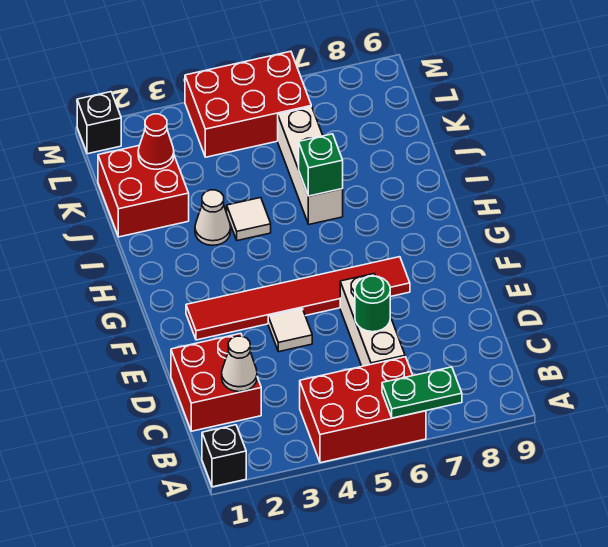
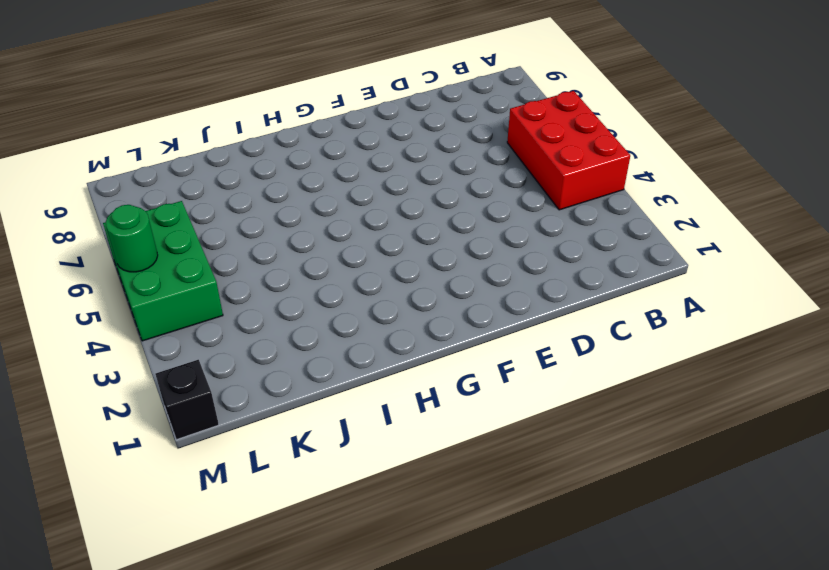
green 2x3 brick [103,201,223,341] -> red 2x3 brick [185,51,311,157]
green 1x1 round brick [106,205,158,272] -> green 1x1 round brick moved to [355,276,390,332]
none -> black 1x1 brick [202,425,246,487]
none -> red 2x2 brick [171,333,261,431]
none -> white 1x3 brick [340,274,405,366]

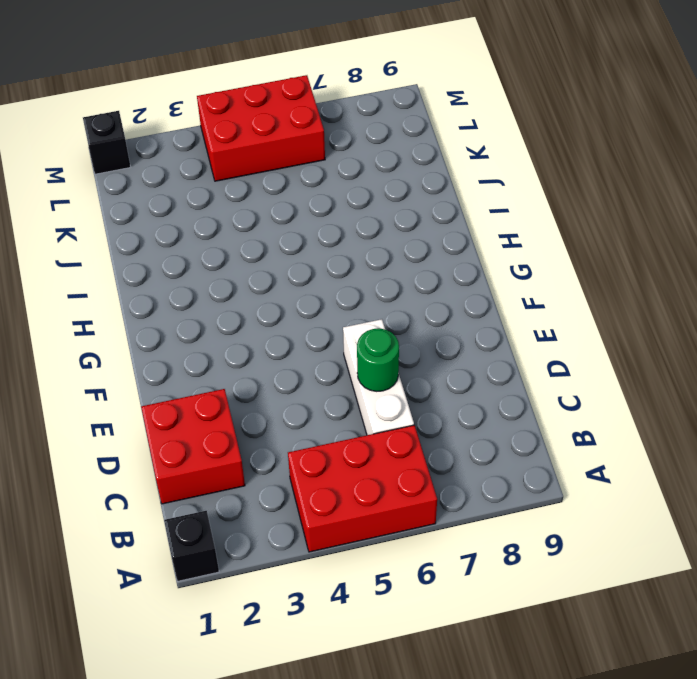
none -> white 1x1 tile [268,309,312,352]
none -> red 1x6 tile [186,257,410,340]
none -> white 1x1 cone [195,190,231,245]

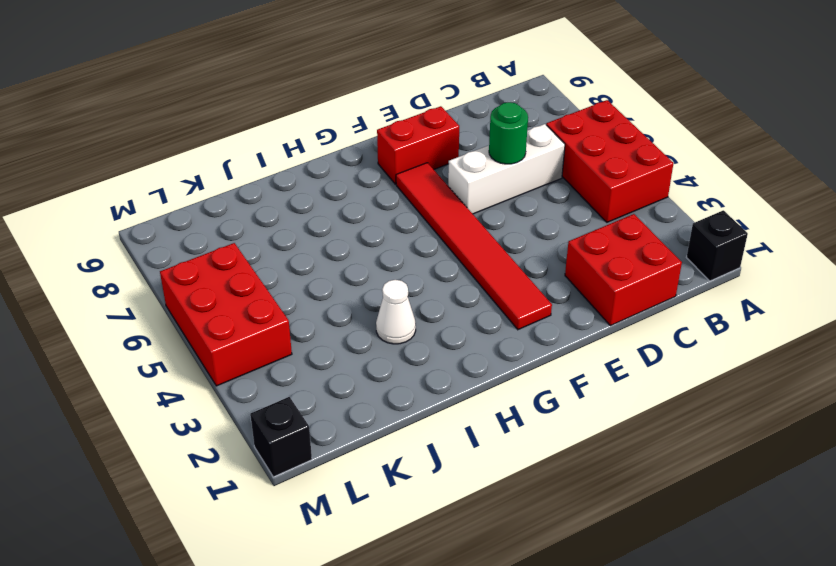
red 1x2 brick [377,106,459,184] -> none
none -> white 1x1 tile [268,309,312,352]
none -> white 1x1 tile [227,198,271,241]
none -> white 1x3 brick [278,107,343,224]

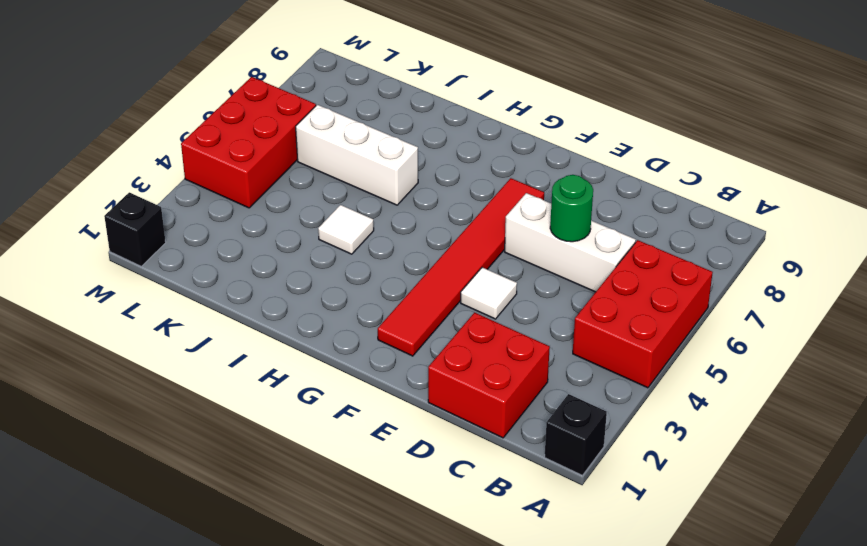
none -> white 1x1 cone [195,190,231,245]
none -> red 2x2 brick [98,146,189,237]
none -> green 1x2 plate [382,367,462,418]

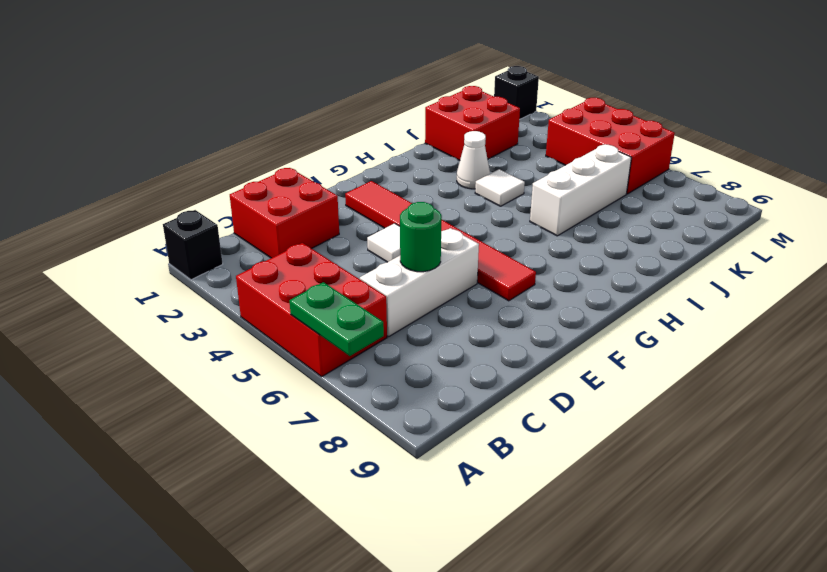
none -> white 1x1 cone [222,336,257,392]
none -> green 1x1 brick [299,134,343,196]
none -> red 1x1 cone [138,114,174,169]

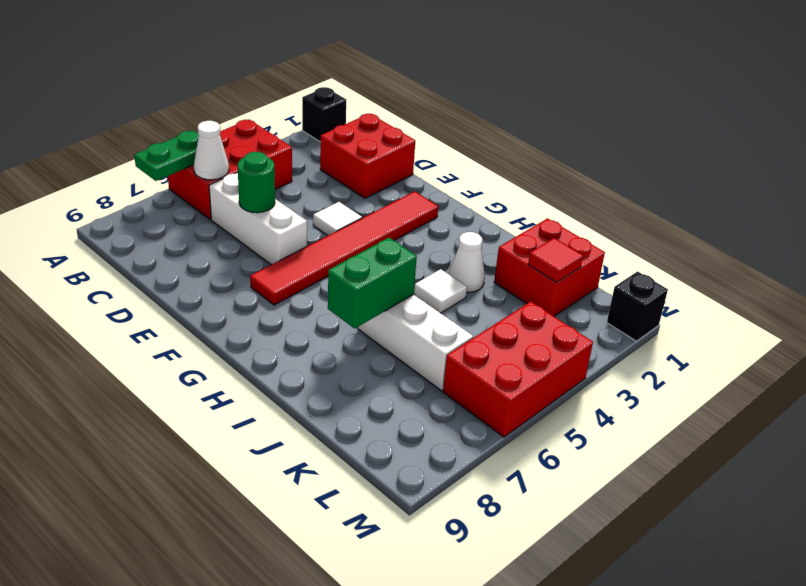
white 1x1 cone [194,121,229,180] -> white 1x1 cone moved to [222,336,257,392]
green 1x2 brick [328,238,417,328] -> green 1x1 brick [299,134,343,196]
red 1x1 tile [528,238,583,282] -> red 1x1 cone [138,114,174,169]

